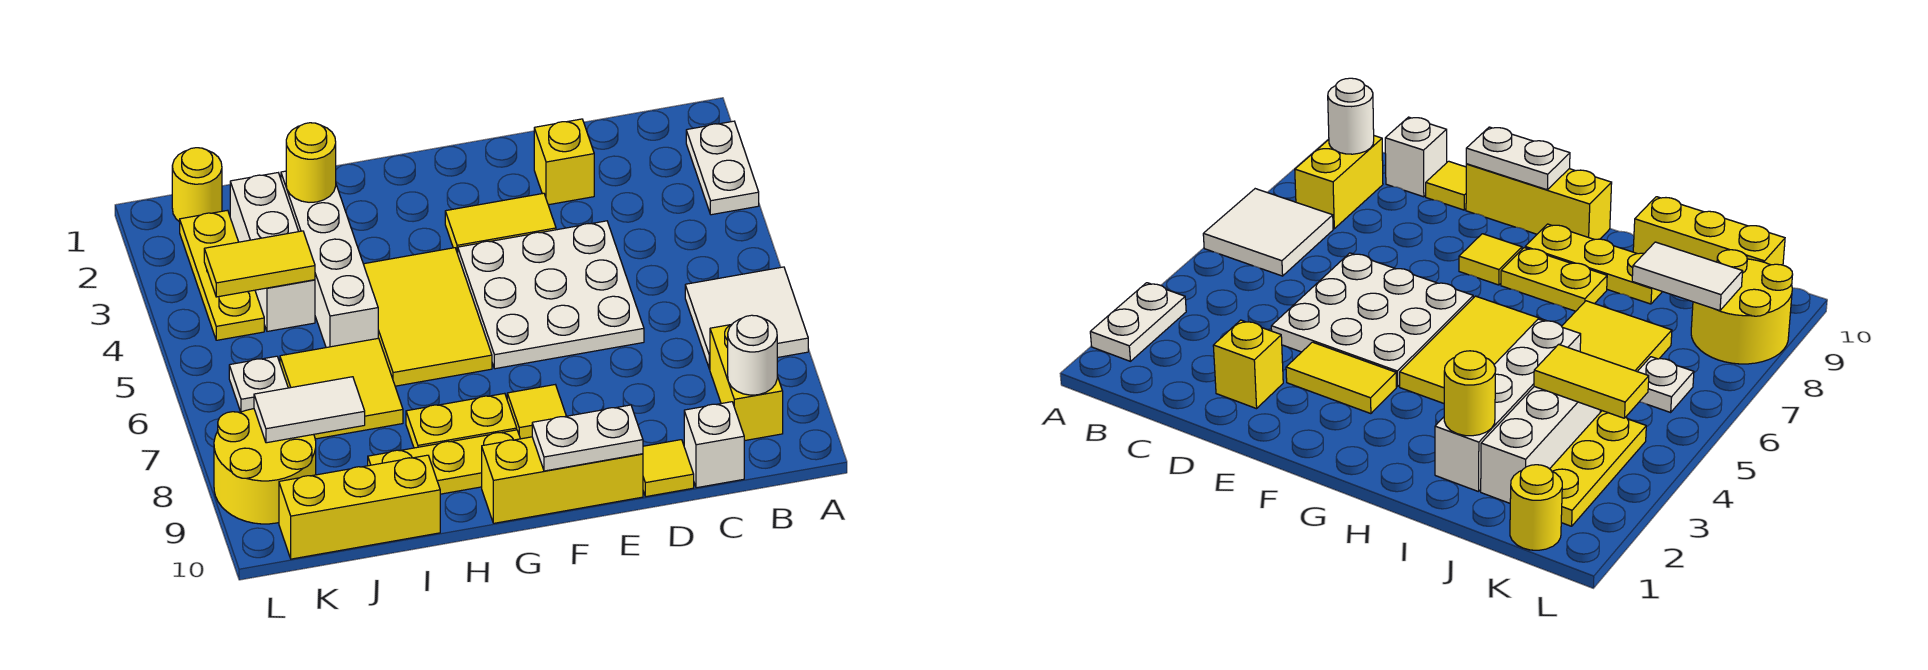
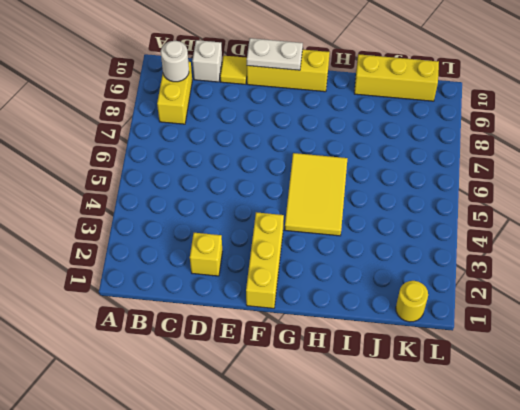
yellow 1x3 brick [246,212,284,308] -> yellow 1x2 tile [445,193,556,254]
none -> white 1x2 plate [686,121,759,215]
none -> white 2x2 tile [685,267,808,369]
none -> white 3x3 plate [458,221,644,369]

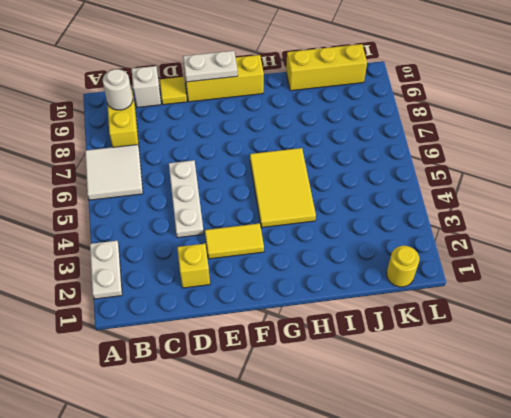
white 1x3 plate [169,160,204,238] -> white 3x3 plate [458,221,644,369]
none -> yellow 1x1 tile [507,385,566,439]
none -> yellow 1x2 plate [406,393,517,448]
none -> yellow 1x3 plate [368,430,520,494]

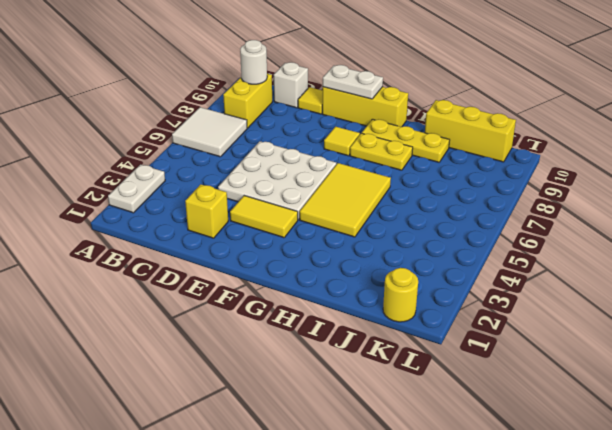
none -> white 1x4 brick [281,171,378,348]
none -> yellow 2x2 tile [280,338,403,439]
none -> white 1x3 brick [230,173,315,331]

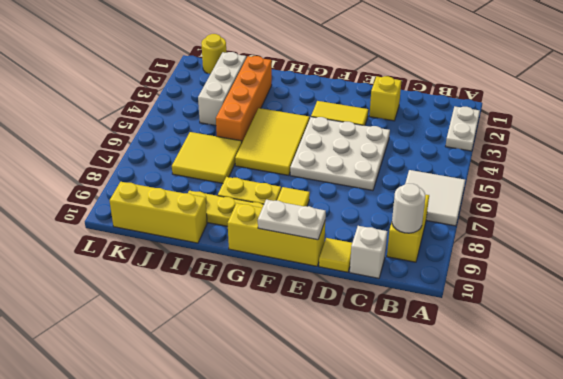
orange 1x4 brick [216,56,272,142] -> white 1x4 brick [281,171,378,348]
none -> yellow 1x3 plate [180,210,264,340]
none -> white 1x1 plate [229,356,288,412]
none -> yellow 2x2 round brick [214,409,316,524]

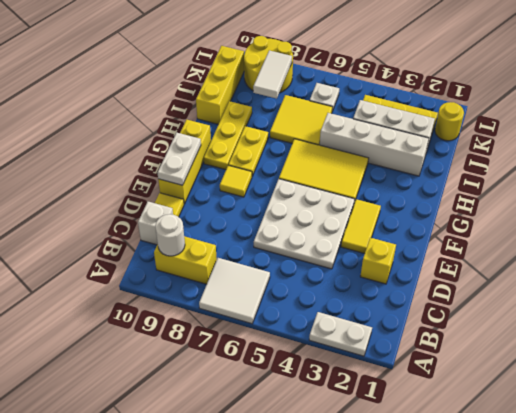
none -> yellow 1x1 round brick [286,123,336,202]
none -> yellow 1x2 tile [204,231,315,297]

